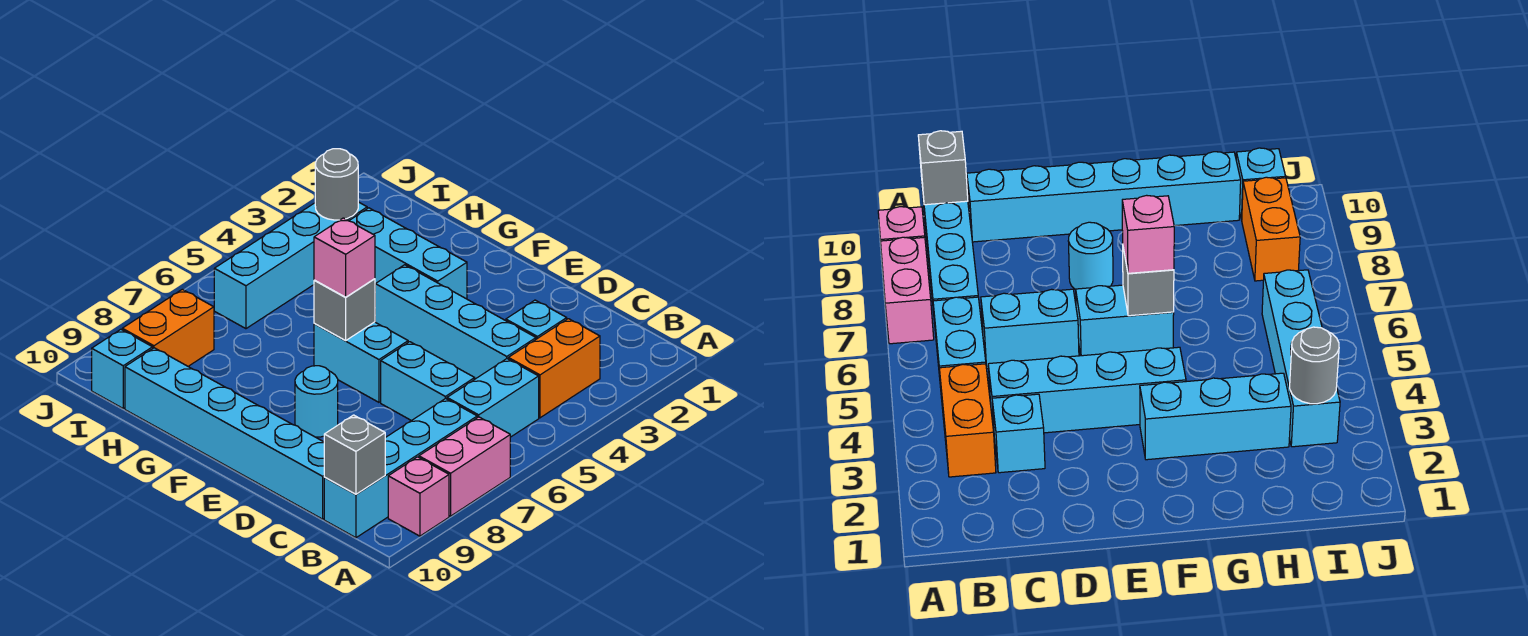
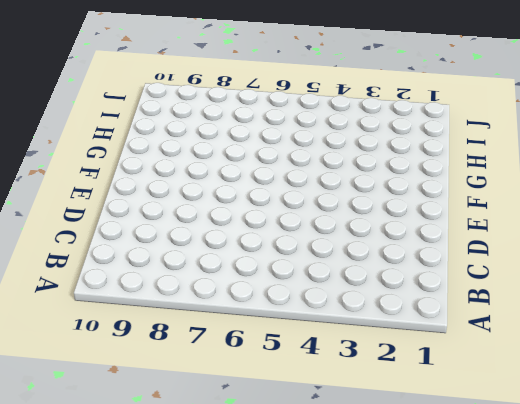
none -> pink 1x2 brick [419,417,510,516]
none -> pink 1x1 brick [388,457,449,536]
none -> orange 1x2 brick [508,319,600,418]

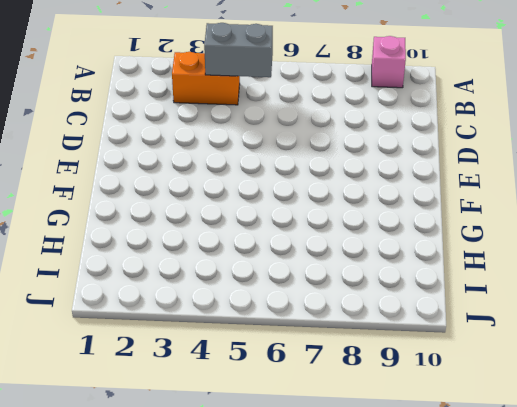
grey 1x2 brick [204,23,273,77] -> none
none -> pink 1x2 brick [419,417,510,516]
none -> cyan 1x2 brick [447,359,539,437]
none -> cyan 1x4 brick [324,398,477,538]

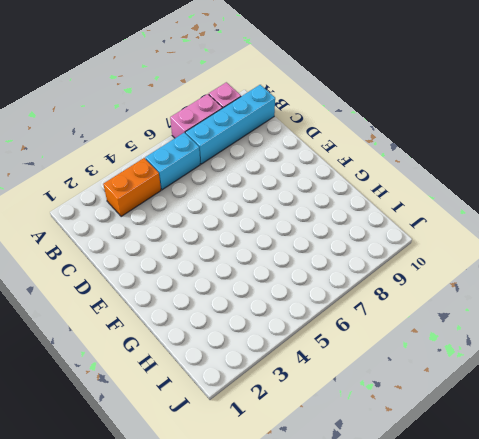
none -> cyan 1x1 brick [506,300,567,339]
none -> cyan 1x4 brick [375,265,536,379]
none -> cyan 1x2 brick [381,342,475,421]

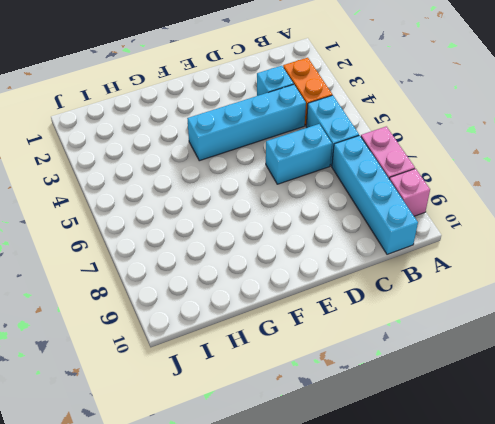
none -> cyan 1x6 brick [125,348,325,519]
none -> cyan 1x2 brick [314,322,408,402]
none -> cyan 1x1 round brick [295,366,338,437]

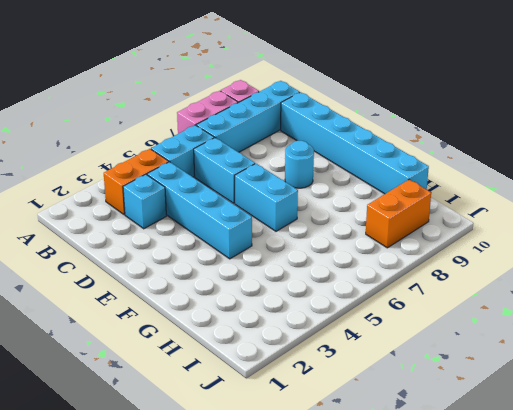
none -> cyan 1x3 brick [349,208,467,299]
none -> cyan 1x4 brick [214,202,367,329]
none -> cyan 1x1 brick [92,329,153,408]

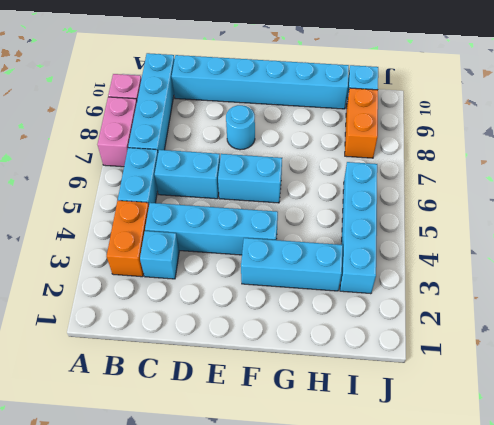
none -> grey 1x1 brick [324,415,385,494]
none -> grey 1x1 brick [314,279,375,340]
none -> grey 1x1 round brick [315,149,358,220]

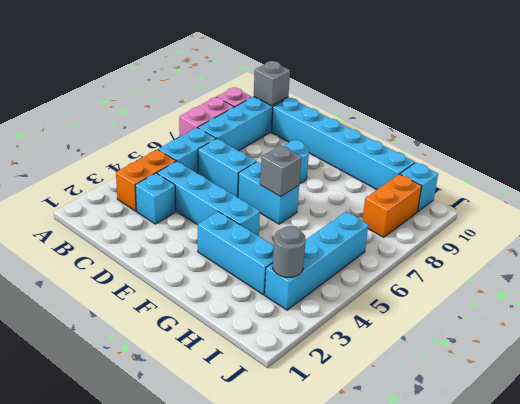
none -> pink 1x1 brick [314,218,375,297]

